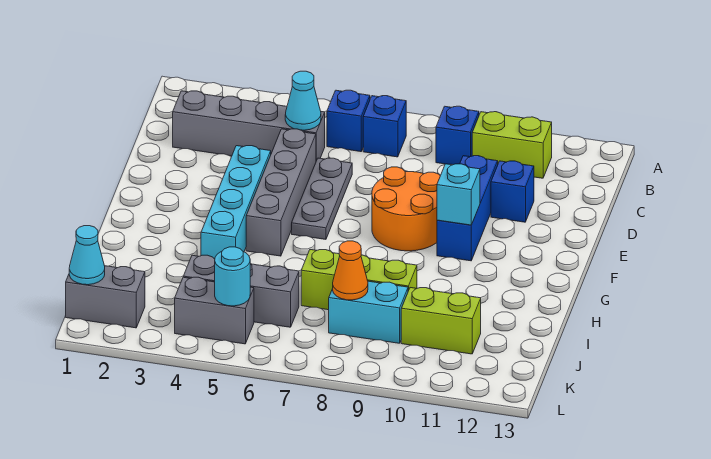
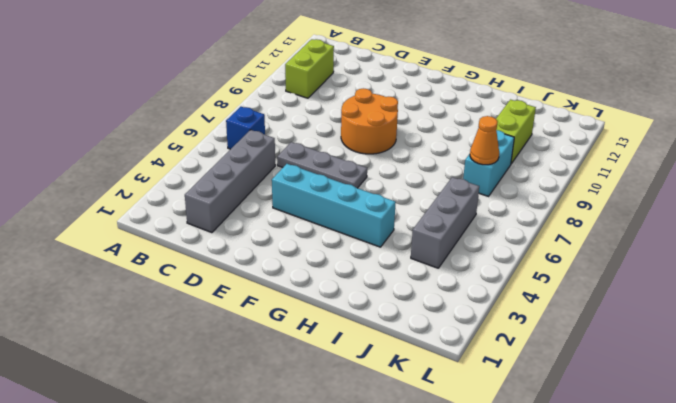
none -> blue 1x1 brick [363,96,406,157]
none -> blue 1x1 brick [436,106,479,165]
none -> grey 1x4 brick [246,129,316,256]

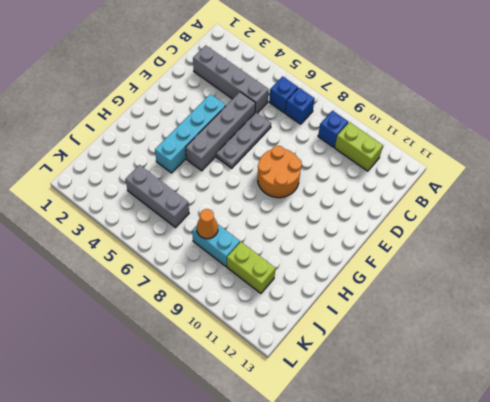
none -> blue 1x3 brick [437,156,498,261]
none -> blue 1x1 brick [491,161,534,222]
none -> lime 1x3 brick [301,250,417,310]

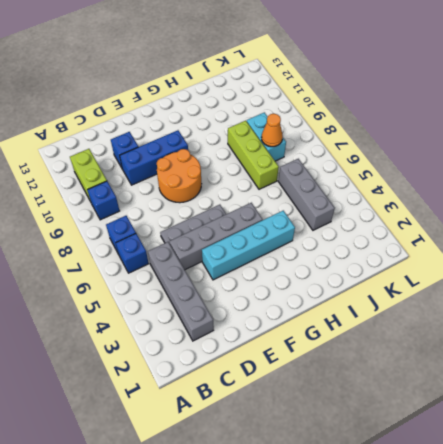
none -> lime 1x2 brick [401,288,481,354]
none -> grey 1x2 brick [66,266,145,328]
none -> grey 1x2 brick [175,277,254,344]

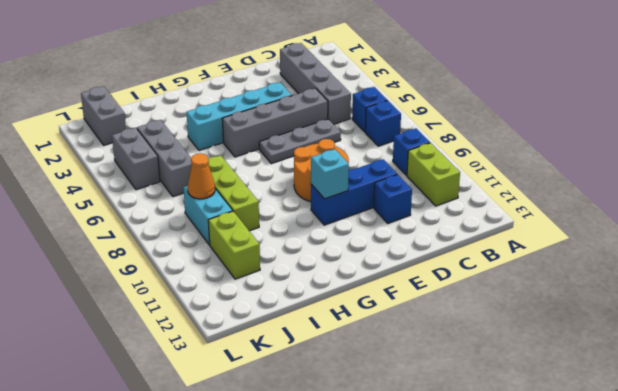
none -> cyan 1x1 cone [285,71,321,130]
none -> cyan 1x1 cone [69,226,105,285]
none -> cyan 1x1 round brick [215,247,250,306]

